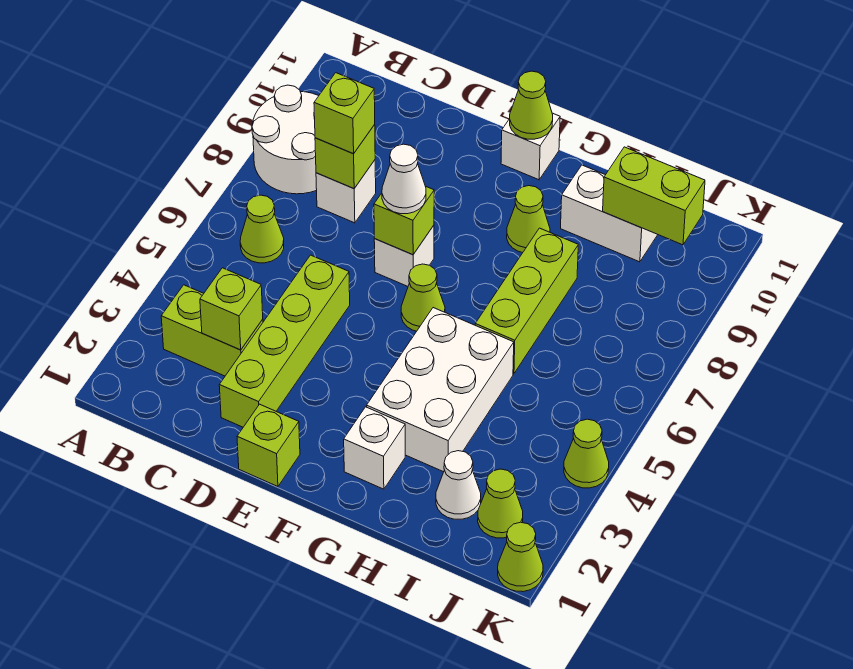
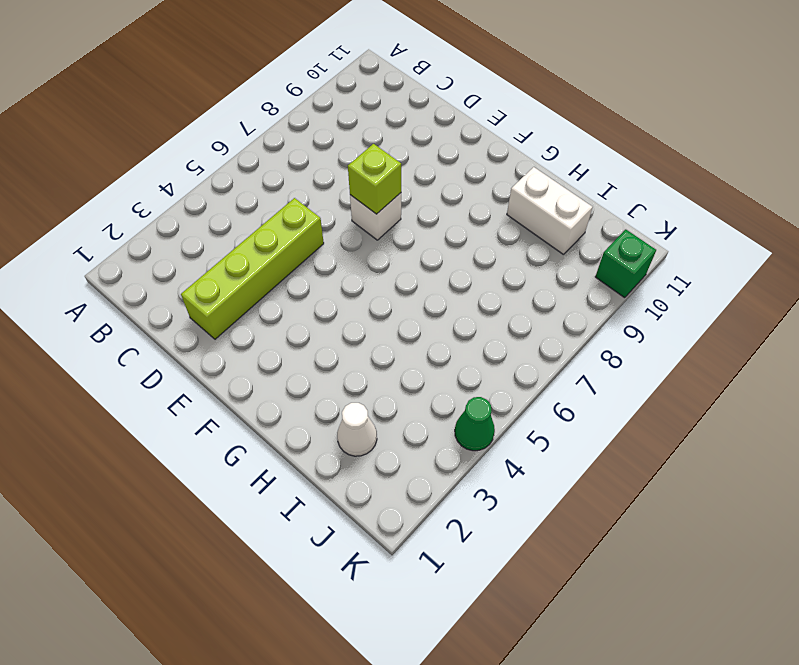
green 1x1 cone [455,397,495,451] -> lime 1x1 cone [564,419,609,488]
green 1x1 brick [595,229,656,298] -> none
none -> white 2x2 round brick [252,85,319,194]
none -> lime 1x2 brick [161,285,263,376]
none -> lime 1x1 cone [240,195,284,263]

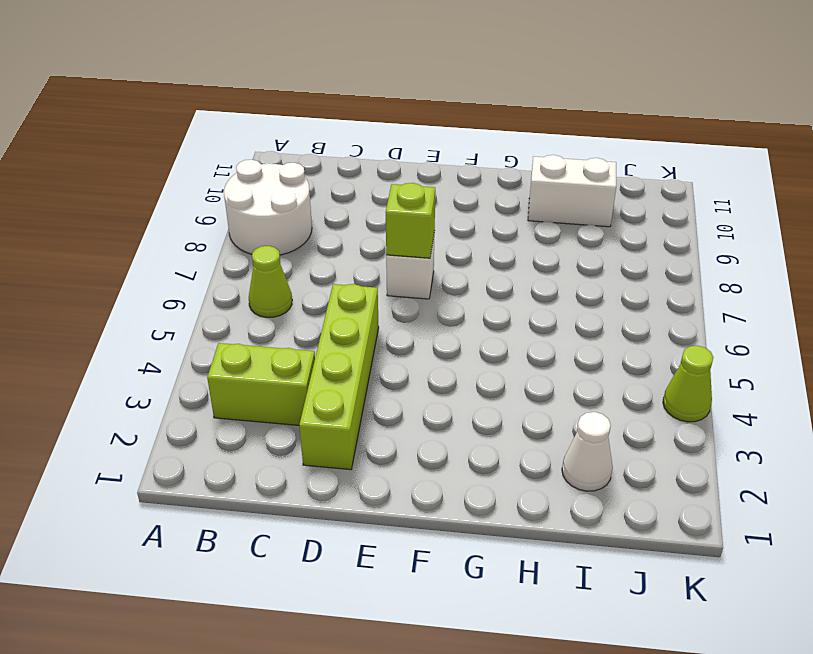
none -> white 1x1 brick [316,160,376,223]
none -> lime 1x1 brick [237,404,300,487]
none -> lime 1x1 cone [401,264,445,331]

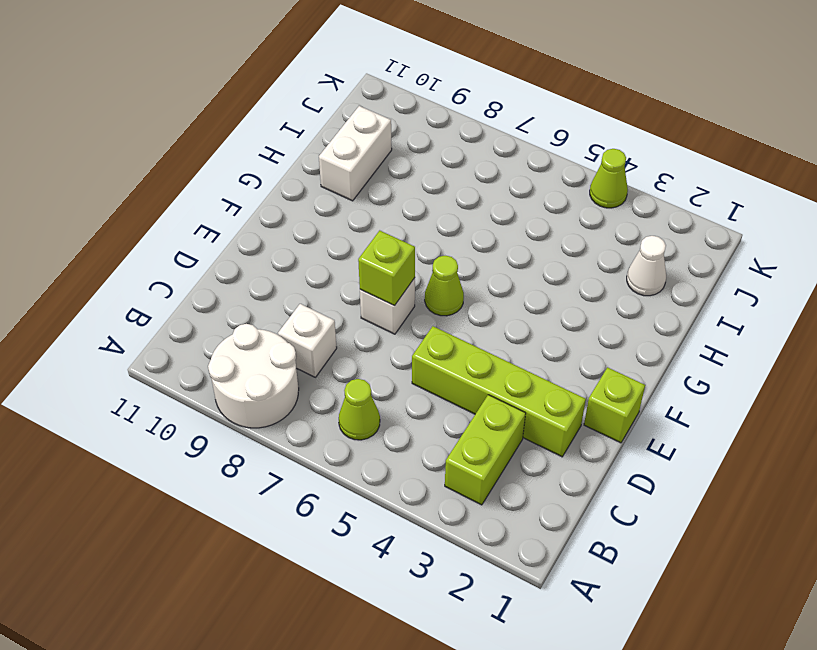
none -> white 1x1 brick [501,113,560,180]
none -> white 1x1 brick [344,407,405,489]
none -> white 2x3 brick [367,308,514,472]

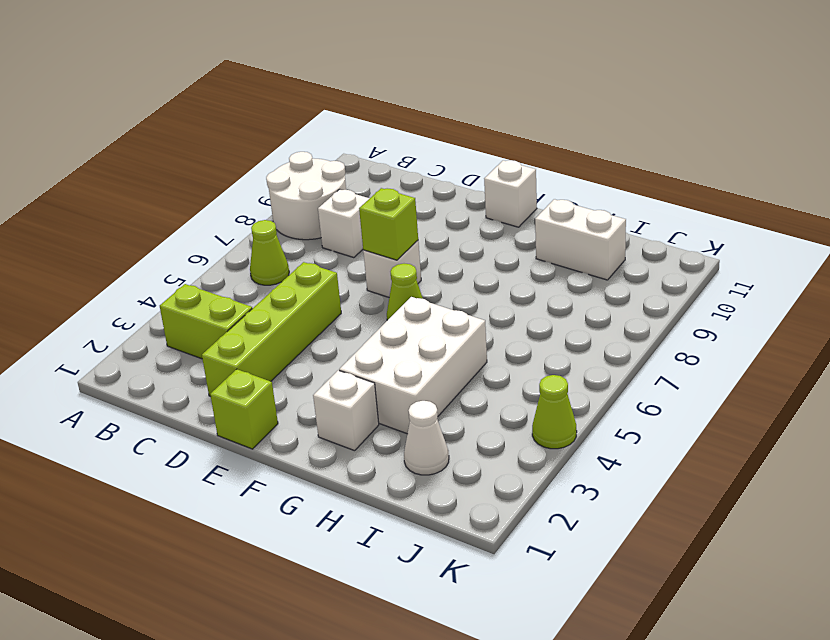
none -> lime 1x1 cone [507,186,550,253]
none -> lime 1x3 brick [475,228,578,374]
none -> lime 1x1 cone [478,469,523,538]

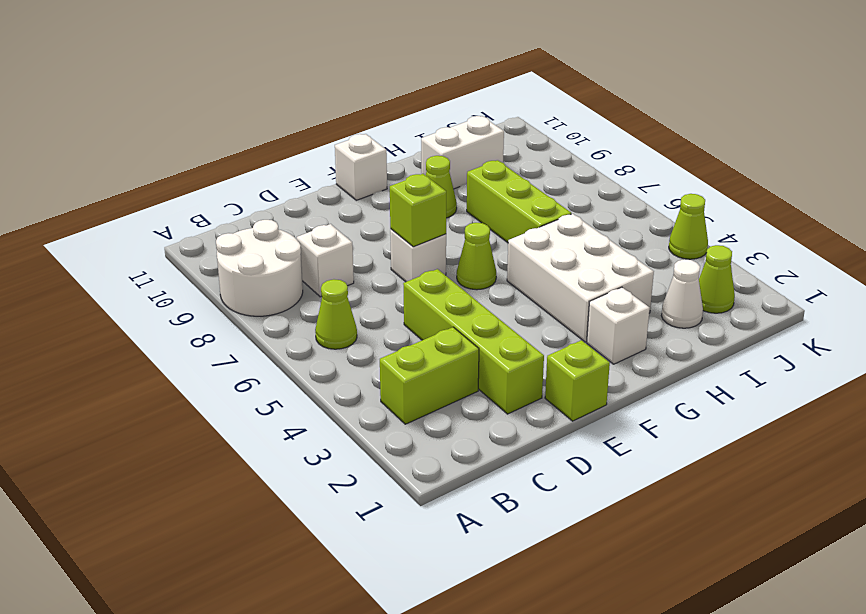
none -> lime 1x1 cone [498,522,543,592]
none -> lime 1x1 brick [200,268,263,350]
none -> lime 1x1 brick [315,125,375,189]

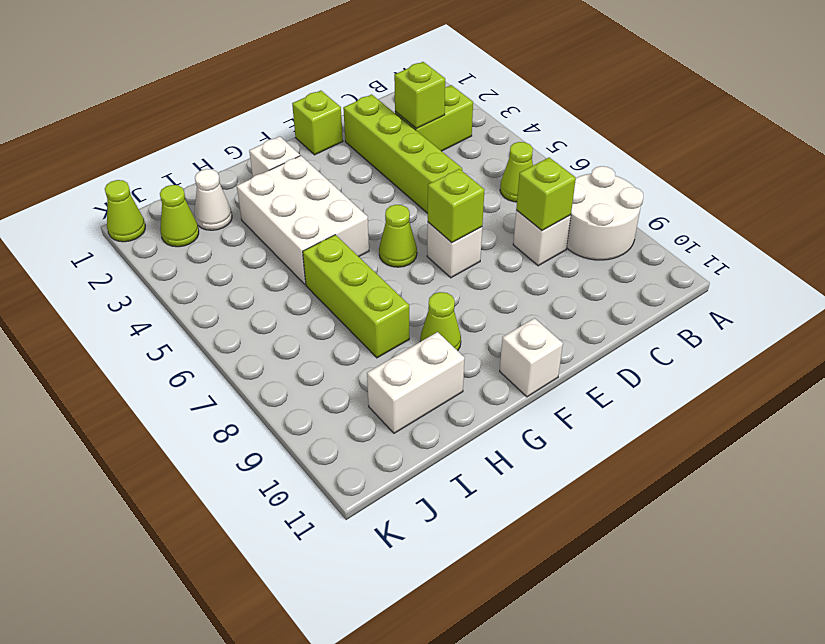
none -> lime 1x1 cone [564,419,609,488]
none -> lime 1x1 cone [510,71,553,139]
none -> lime 1x2 brick [603,147,705,245]

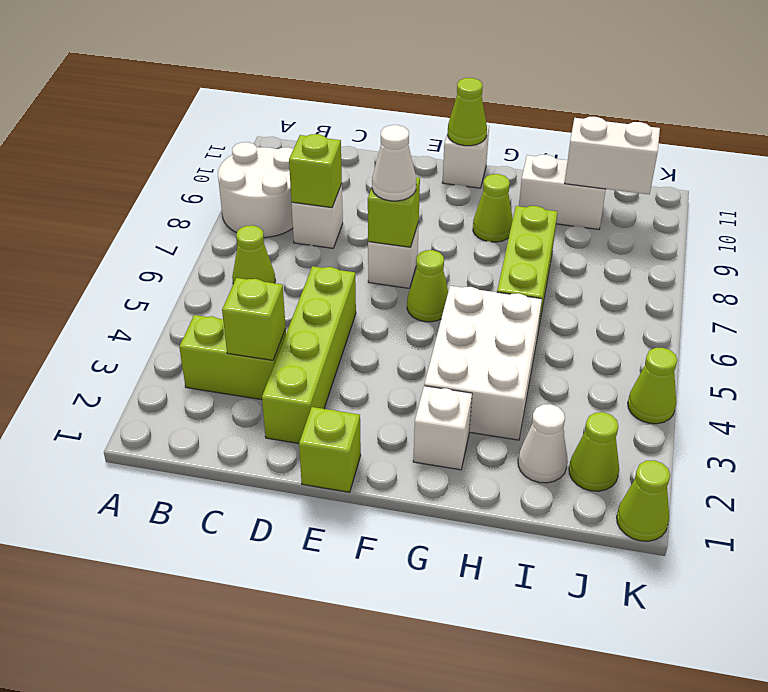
white 1x2 brick [565,117,660,194] -> lime 1x2 brick [603,147,705,245]
none -> lime 1x1 brick [314,73,375,154]

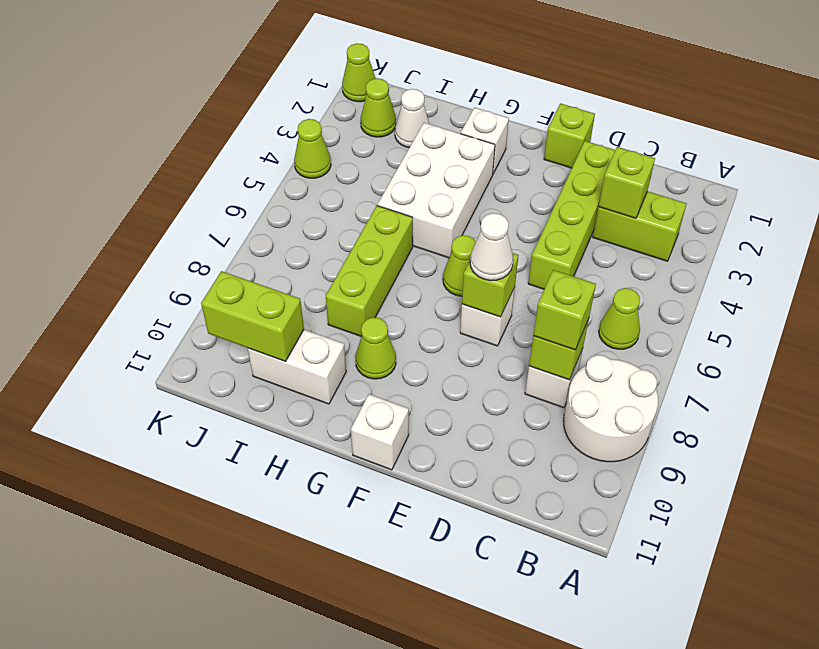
none -> lime 1x1 cone [510,71,553,139]

